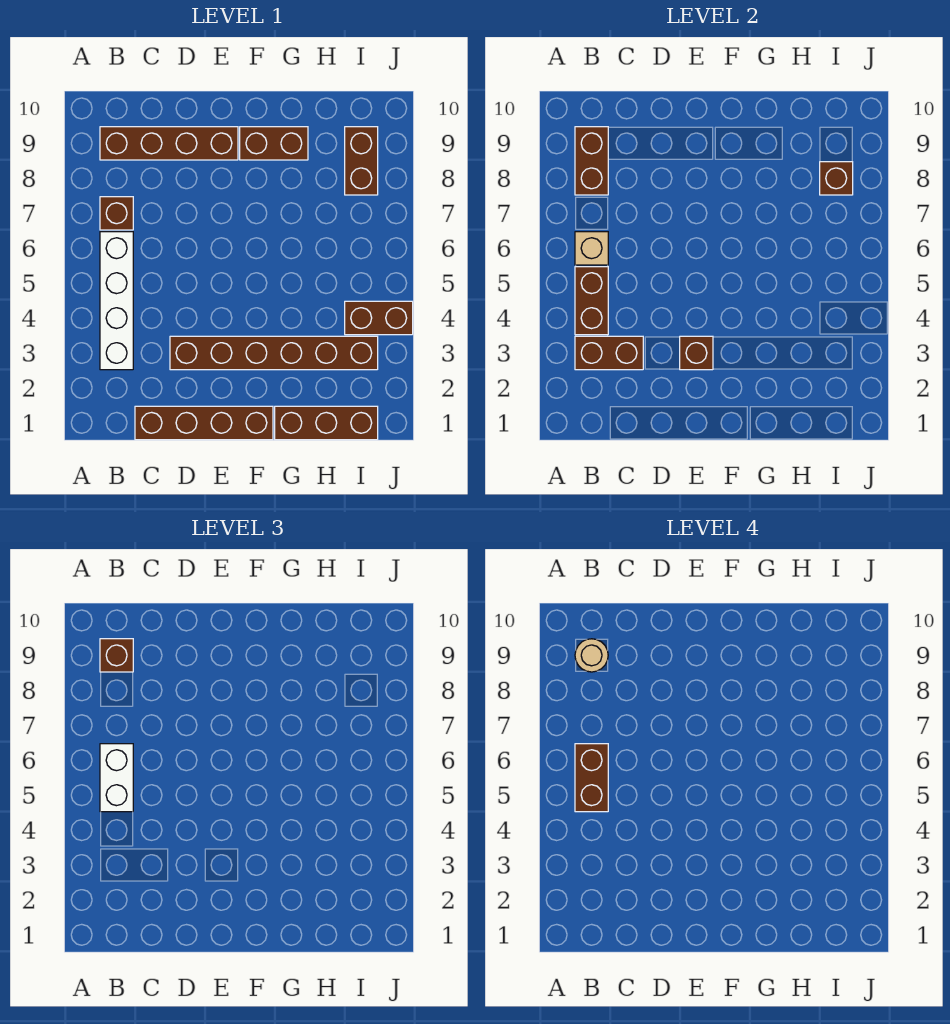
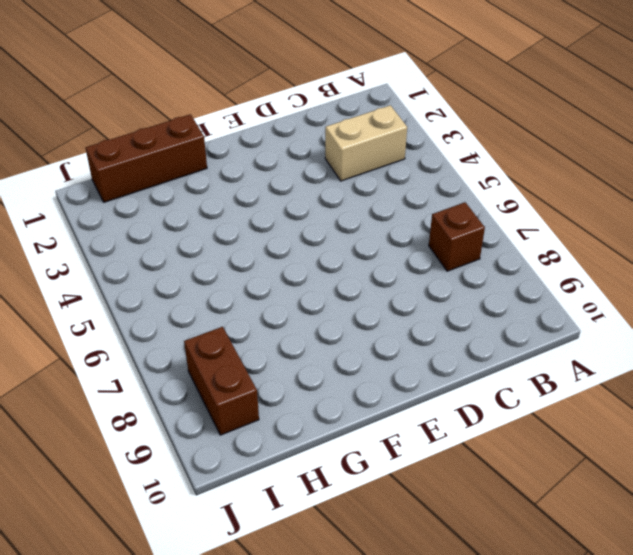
tan 1x2 brick [325,105,407,181] -> white 1x4 brick [100,232,133,370]
none -> brown 1x4 brick [100,127,238,160]
none -> brown 1x4 brick [135,406,273,440]
none -> brown 1x6 brick [170,336,378,370]

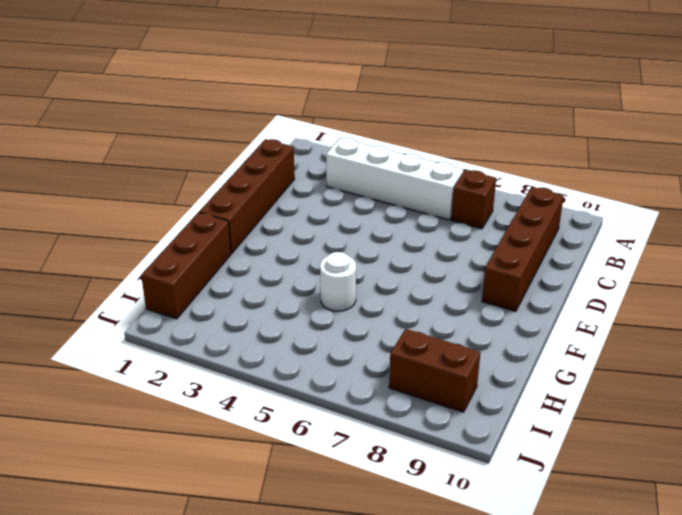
white 1x1 round brick [320,252,356,311] -> none
none -> brown 1x6 brick [170,336,378,370]
none -> brown 1x2 brick [240,127,308,160]
none -> brown 1x2 brick [345,301,413,335]

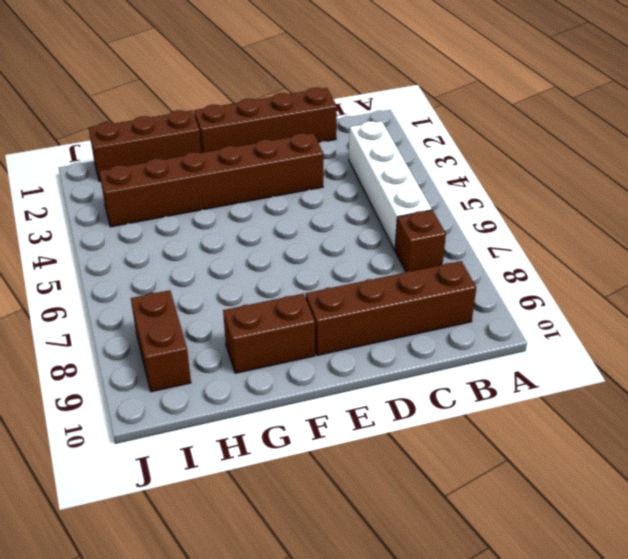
none -> brown 1x2 brick [345,301,413,335]
none -> brown 1x2 brick [575,336,643,370]
none -> brown 1x2 brick [575,267,608,335]

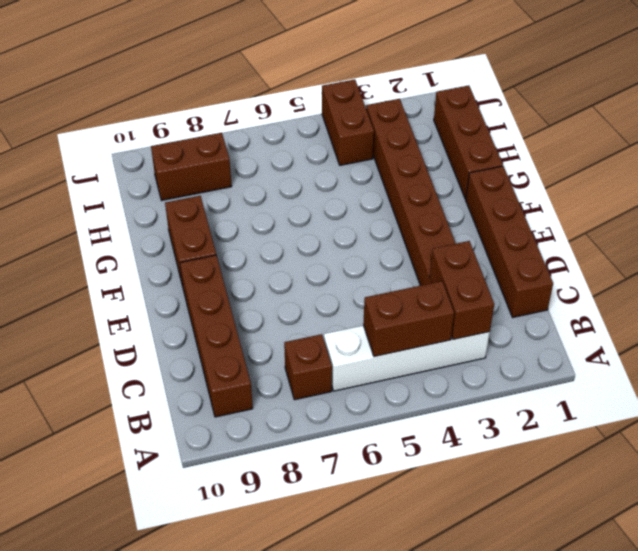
none -> tan 1x1 brick [575,232,608,265]
none -> brown 1x2 brick [575,127,608,195]
none -> brown 1x1 brick [680,336,713,370]

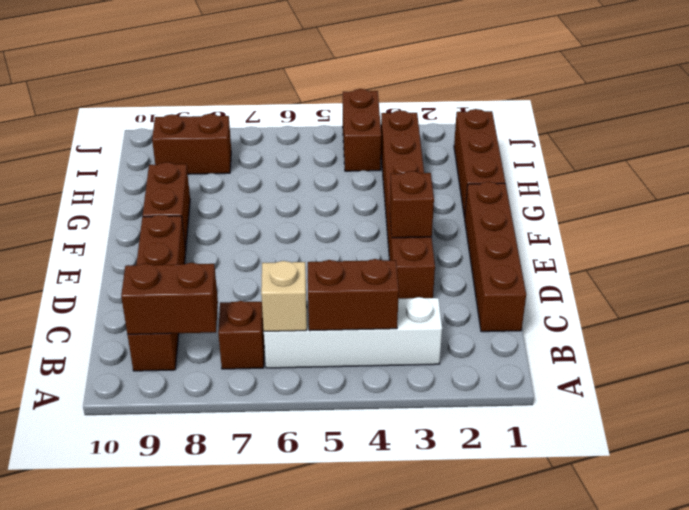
none -> brown 1x2 brick [575,336,643,370]
none -> brown 1x1 brick [820,162,853,195]
none -> white 1x2 brick [100,744,133,812]

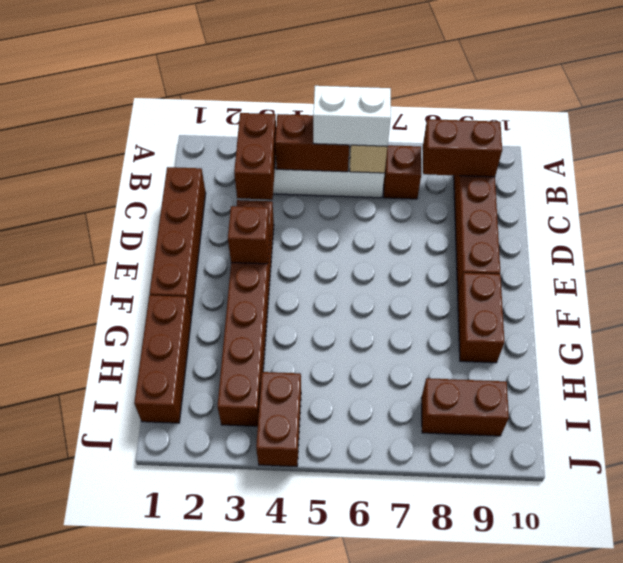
none -> brown 1x1 brick [820,162,853,195]
none -> brown 1x1 brick [100,639,133,672]
none -> brown 1x2 brick [575,744,608,812]

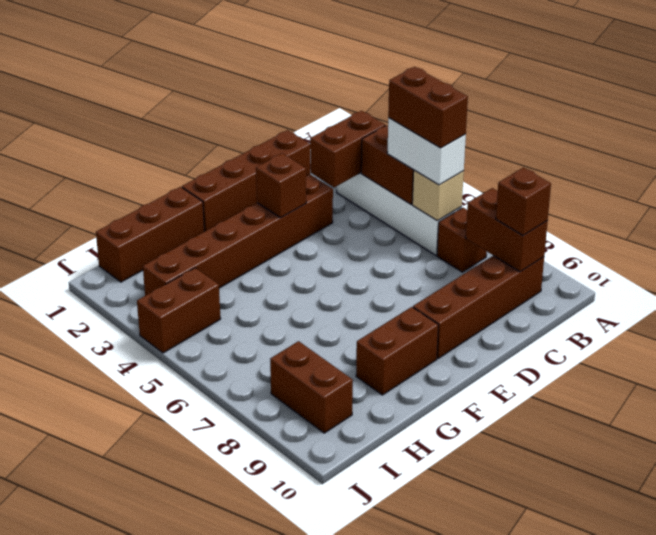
none -> brown 1x1 brick [820,162,853,195]
none -> tan 1x1 round brick [575,639,608,672]

